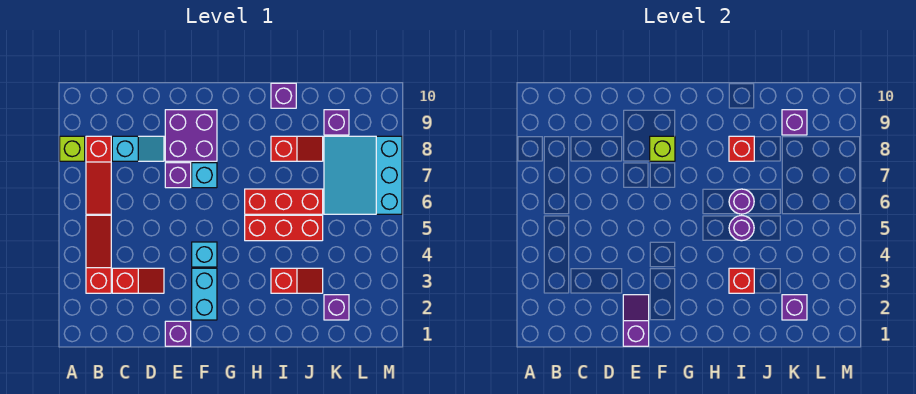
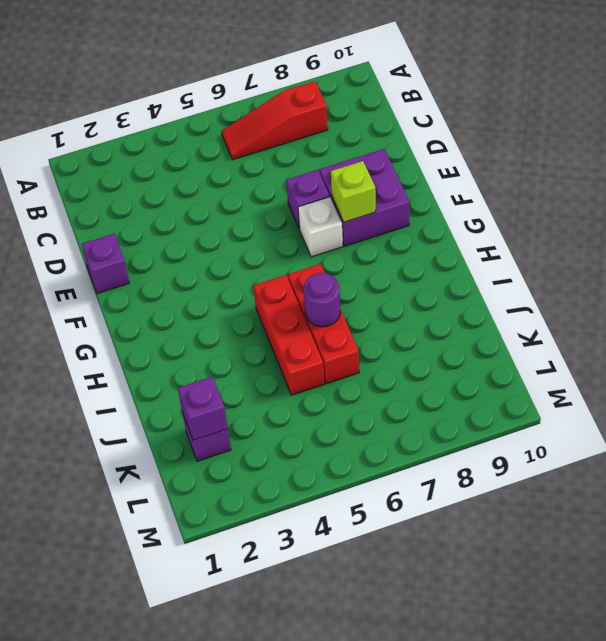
white 1x1 brick [298,197,343,257] -> cyan 1x1 brick [192,163,217,188]
none -> lime 1x1 brick [60,136,85,161]
none -> red 1x3 slope [86,215,111,293]
none -> red 1x2 slope [112,268,164,293]

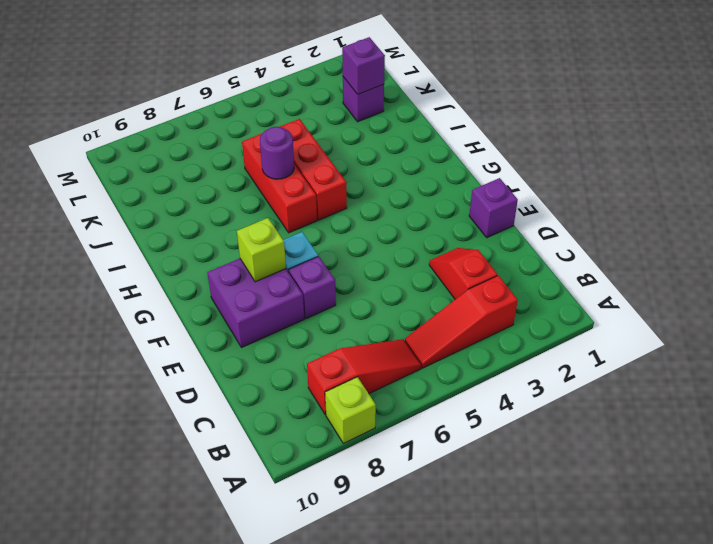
none -> cyan 1x2 slope [112,136,164,161]
none -> cyan 1x2 brick [192,268,217,320]
none -> cyan 1x1 brick [192,242,217,267]

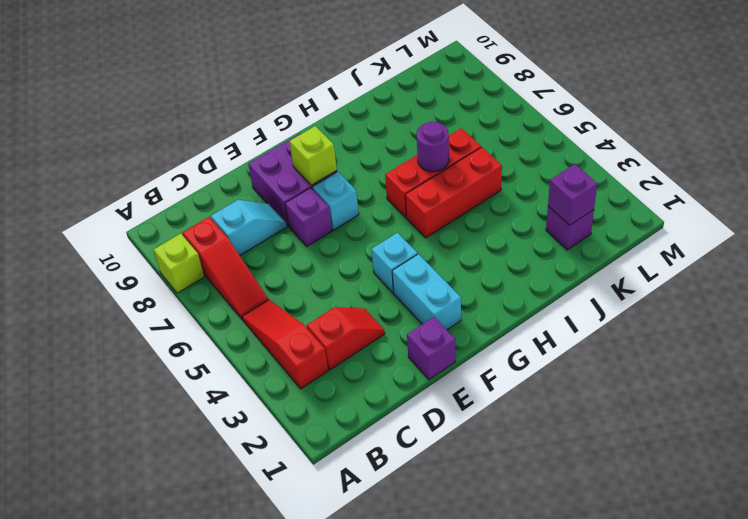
none -> red 1x2 slope [271,268,323,293]
none -> red 1x2 slope [271,136,323,161]
none -> purple 1x1 brick [271,83,296,108]

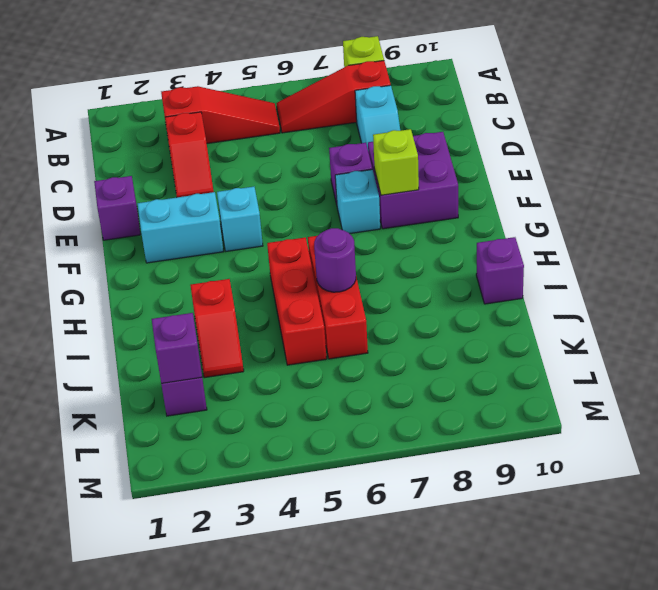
none -> red 1x2 slope [271,136,323,161]
none -> cyan 3x3 slope [324,136,402,214]
none -> purple 1x1 brick [324,110,349,135]

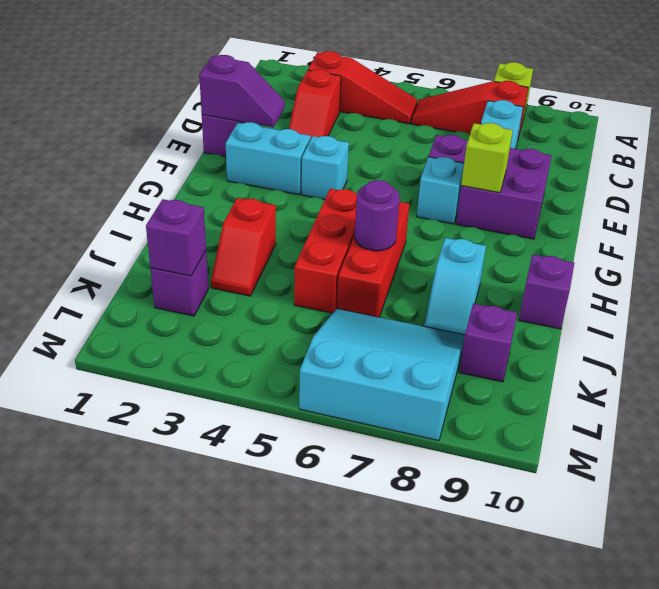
cyan 1x2 slope [424,238,486,335] -> red 1x2 slope [271,136,323,161]
none -> red 1x1 brick [729,268,754,293]
none -> purple 1x1 round brick [729,216,754,241]
none -> red 1x1 brick [729,136,754,161]

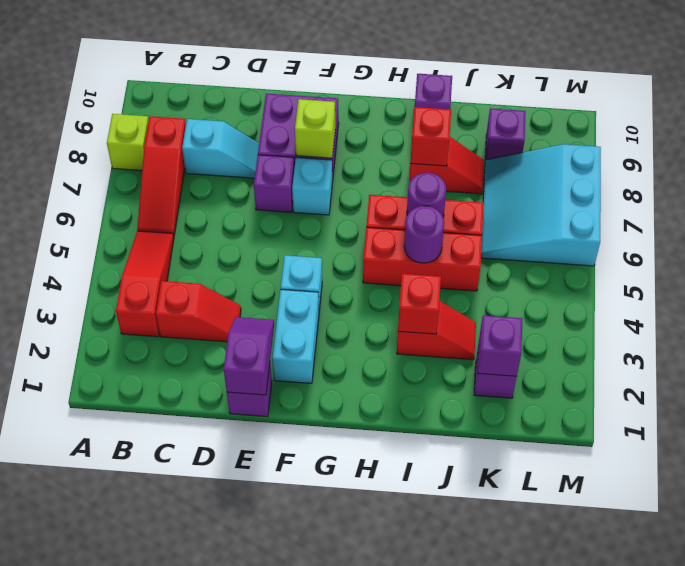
none -> purple 1x1 brick [782,110,807,135]

